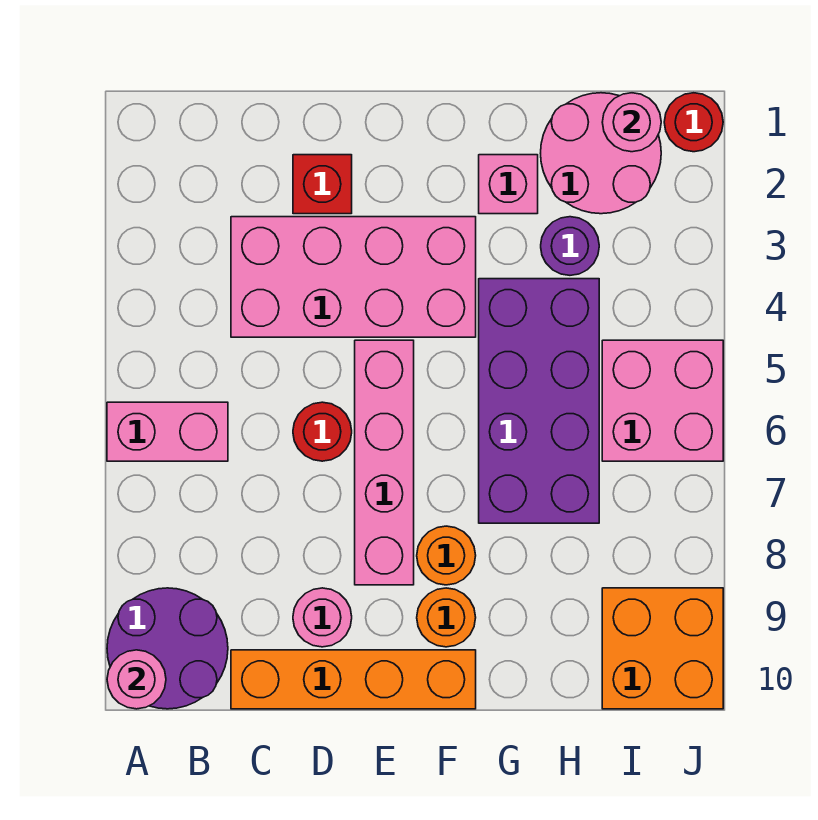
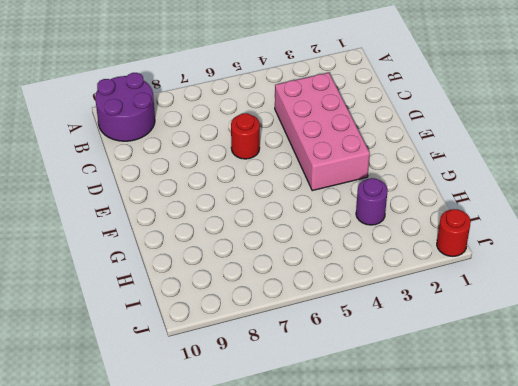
none -> pink 1x2 brick [107,402,228,461]
none -> orange 1x4 brick [231,650,476,709]
none -> red 1x1 brick [293,155,352,214]

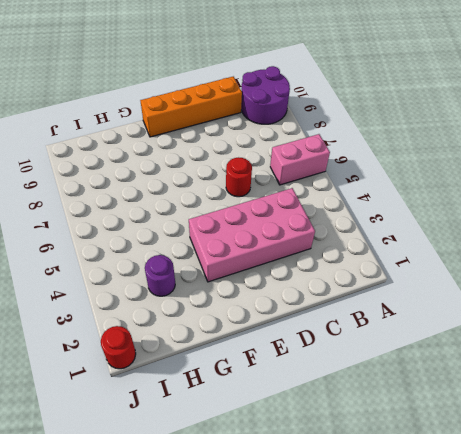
none -> red 1x1 brick [293,155,352,214]
none -> pink 1x1 round brick [293,588,352,647]
none -> pink 1x4 brick [355,340,414,585]

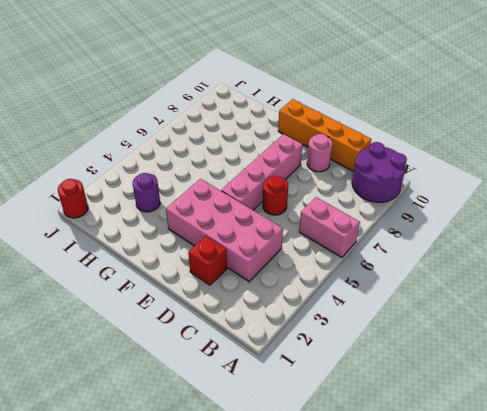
none -> orange 1x1 round brick [417,526,476,585]
none -> orange 1x1 round brick [417,588,476,647]
none -> pink 1x1 brick [479,155,538,214]

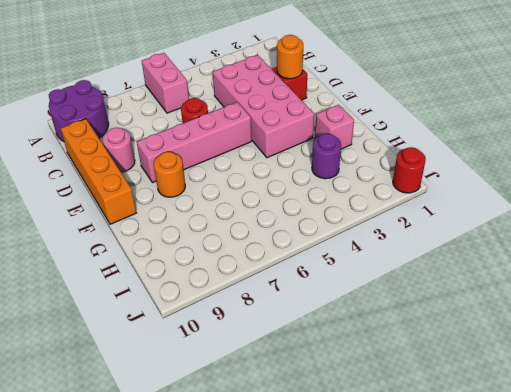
orange 1x1 round brick [277,35,303,79] -> orange 1x1 round brick moved to [417,588,476,647]
none -> purple 2x4 brick [479,279,599,523]
none -> pink 2x2 round brick [541,93,661,214]
none -> pink 2x2 brick [602,340,723,461]

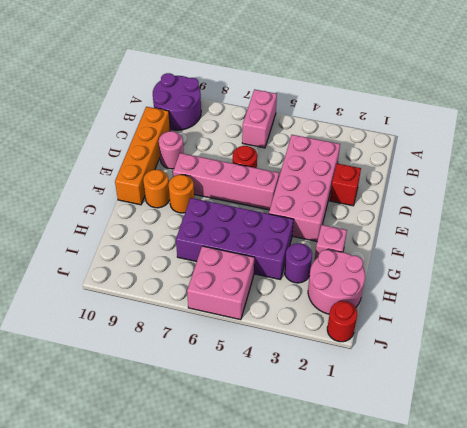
none -> orange 2x2 brick [602,588,723,709]
none -> pink 1x1 round brick [107,650,166,709]
none -> pink 1x1 round brick [602,93,661,152]

